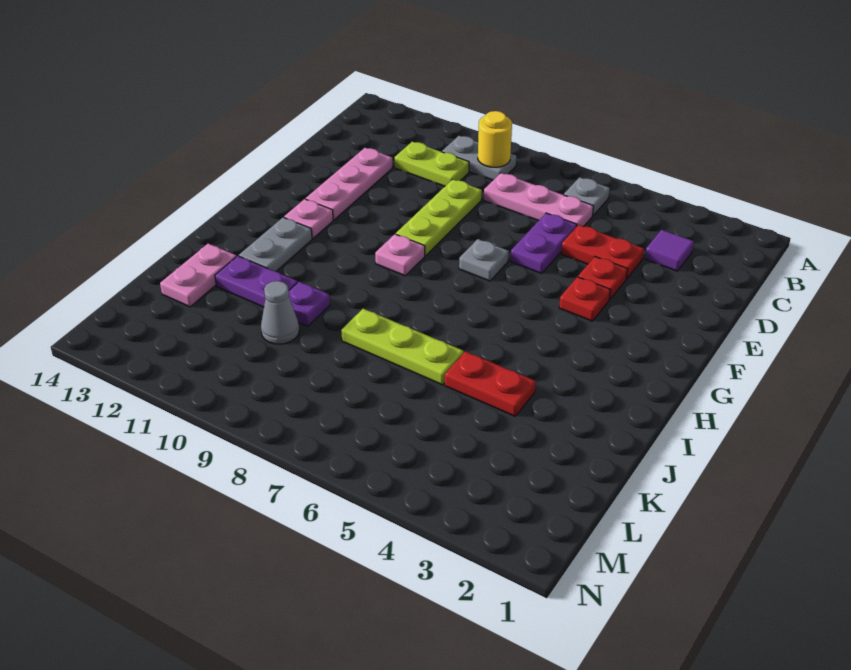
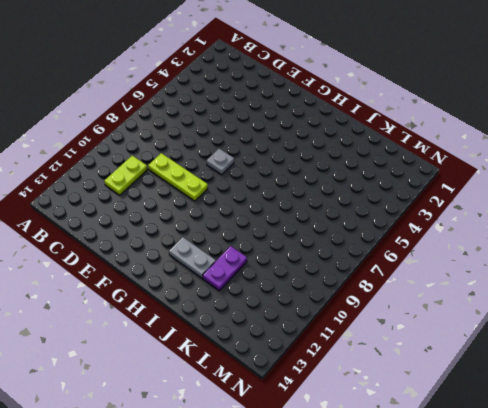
none -> grey 1x1 plate [564,177,610,216]
none -> grey 1x2 plate [442,136,516,180]
none -> purple 1x1 tile [645,230,694,271]

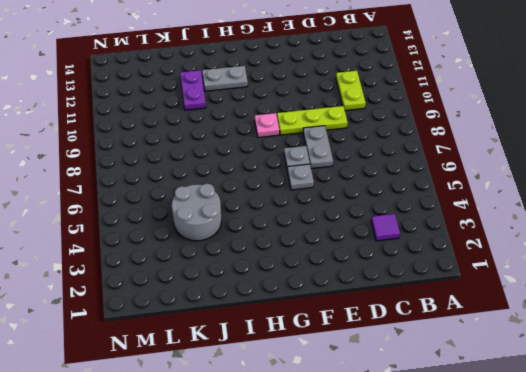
grey 1x2 plate [303,126,333,169] -> grey 1x2 plate moved to [442,136,516,180]
grey 1x1 plate [288,164,314,190] -> grey 1x1 plate moved to [564,177,610,216]
grey 2x2 round brick [172,184,221,241] -> red 1x2 plate [445,351,536,416]
none -> pink 1x3 plate [484,173,593,227]
none -> red 1x2 plate [561,225,644,279]
none -> purple 1x2 plate [510,213,577,274]

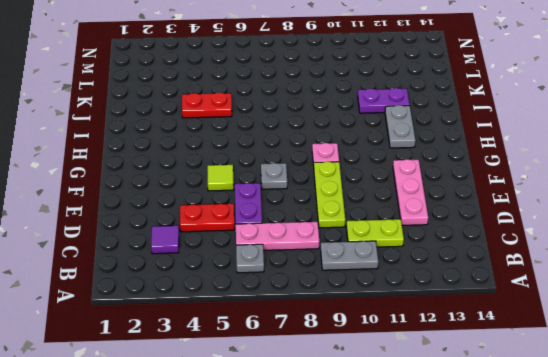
lime 1x1 tile [208,165,234,191] -> none
none -> red 1x1 plate [578,257,627,300]
none -> red 1x1 plate [559,277,610,321]
none -> pink 1x1 plate [284,199,333,239]

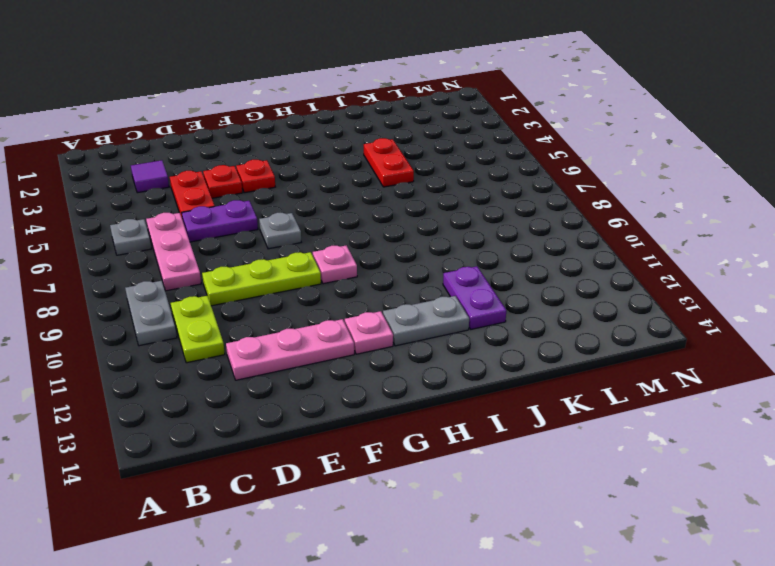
none -> lime 1x3 plate [341,309,463,385]
none -> purple 1x1 plate [289,282,330,326]
none -> pink 1x2 plate [160,244,236,307]

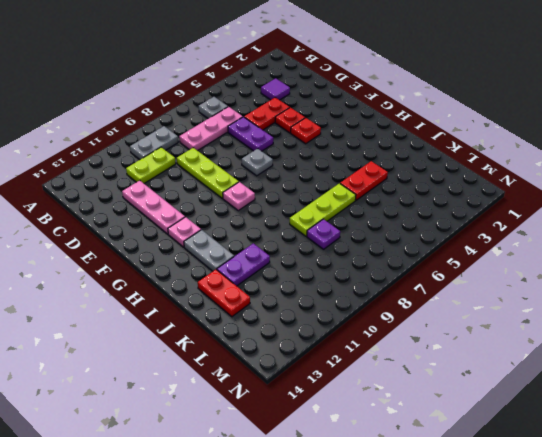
red 1x2 plate [198,270,250,317] -> pink 1x2 plate [160,244,236,307]
purple 1x1 plate [307,219,340,249] -> purple 1x1 plate moved to [289,282,330,326]
none -> grey 1x1 cone [261,281,299,344]
none -> yellow 1x1 round brick [478,111,512,167]

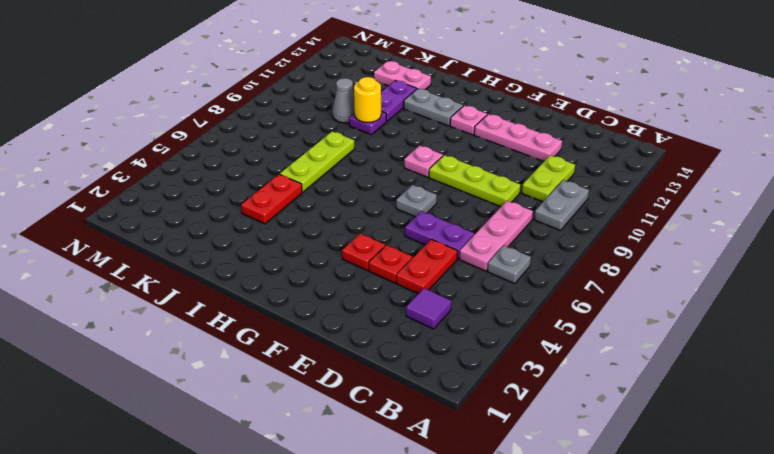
yellow 1x1 round brick [354,77,381,122] -> yellow 1x1 round brick moved to [478,111,512,167]

